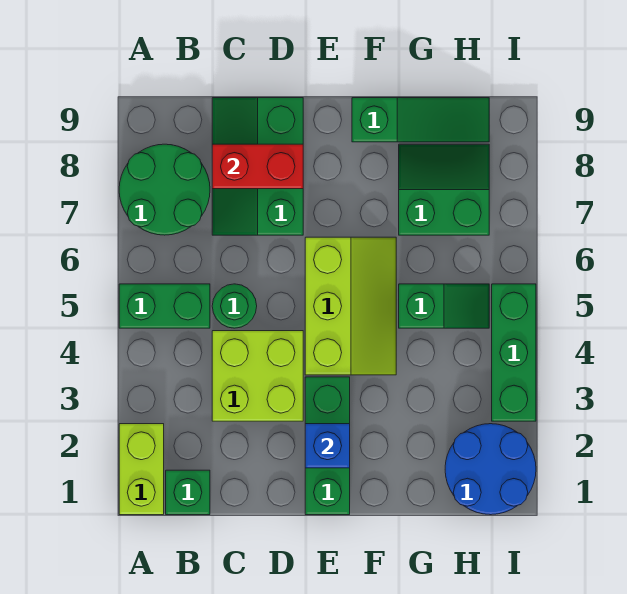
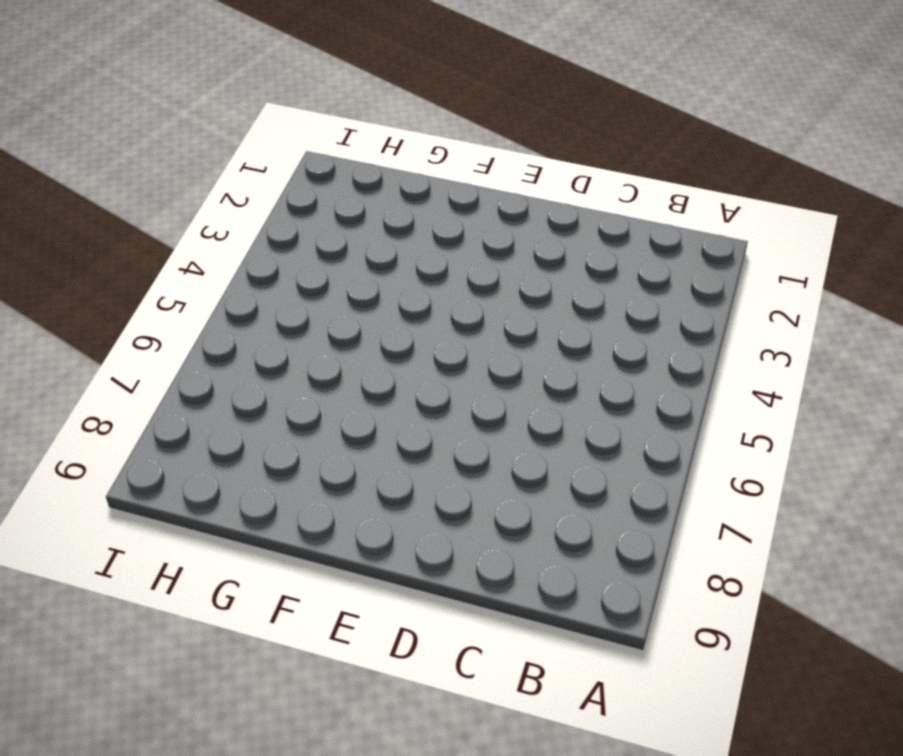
none -> lime 1x2 brick [119,424,164,515]
none -> green 1x2 brick [119,284,210,328]
none -> green 2x2 round brick [119,144,210,235]

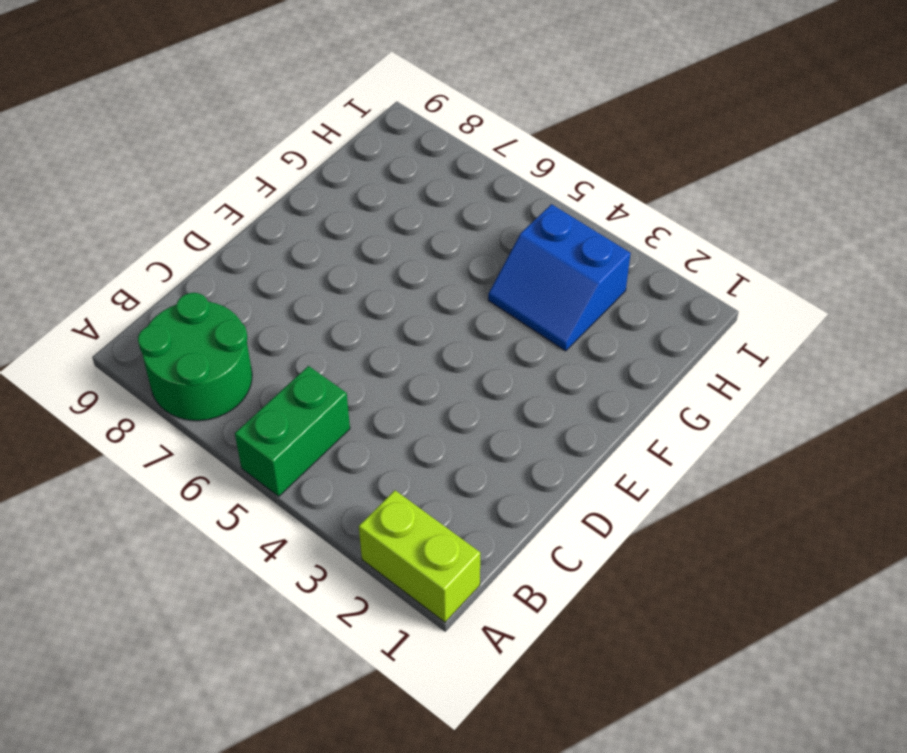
blue 2x2 slope [488,204,631,351] -> none
none -> green 1x1 brick [166,470,210,515]
none -> lime 2x2 brick [212,331,303,421]
none -> green 1x1 round brick [212,284,257,328]

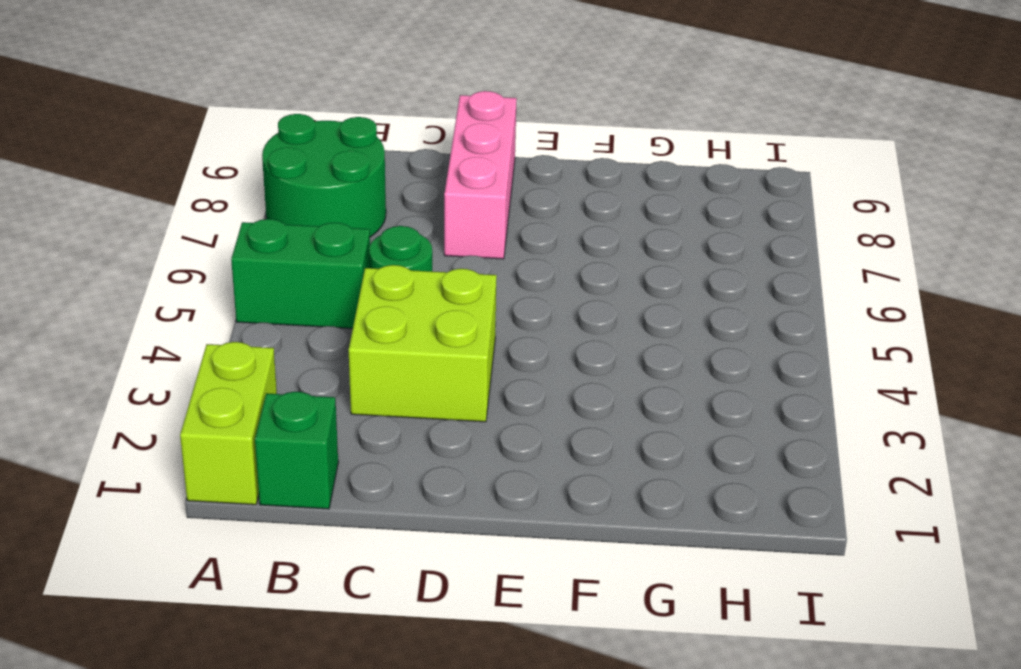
pink 1x3 brick [444,91,517,259] -> green 2x3 slope [212,98,303,235]
none -> green 1x3 brick [305,377,350,515]
none -> lime 2x3 slope [305,237,396,375]
none -> green 1x3 slope [352,98,489,142]

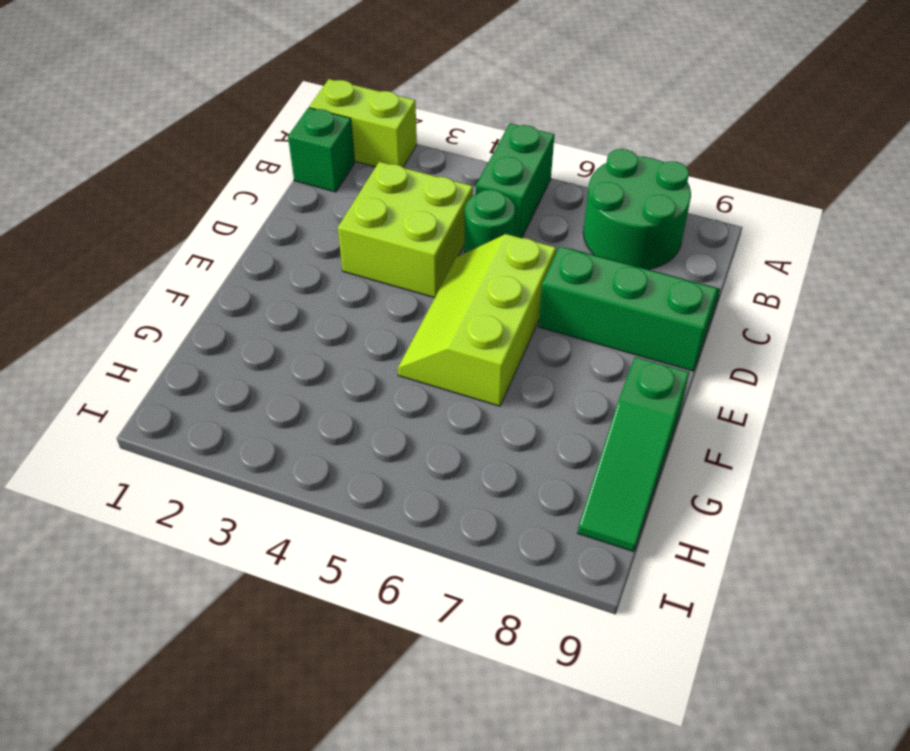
lime 2x3 slope [398,234,556,406] -> lime 2x3 slope turned to [305,237,396,375]
none -> green 1x3 brick [305,377,350,515]
none -> green 1x2 slope [399,284,489,328]
none -> green 2x2 slope [399,144,489,235]

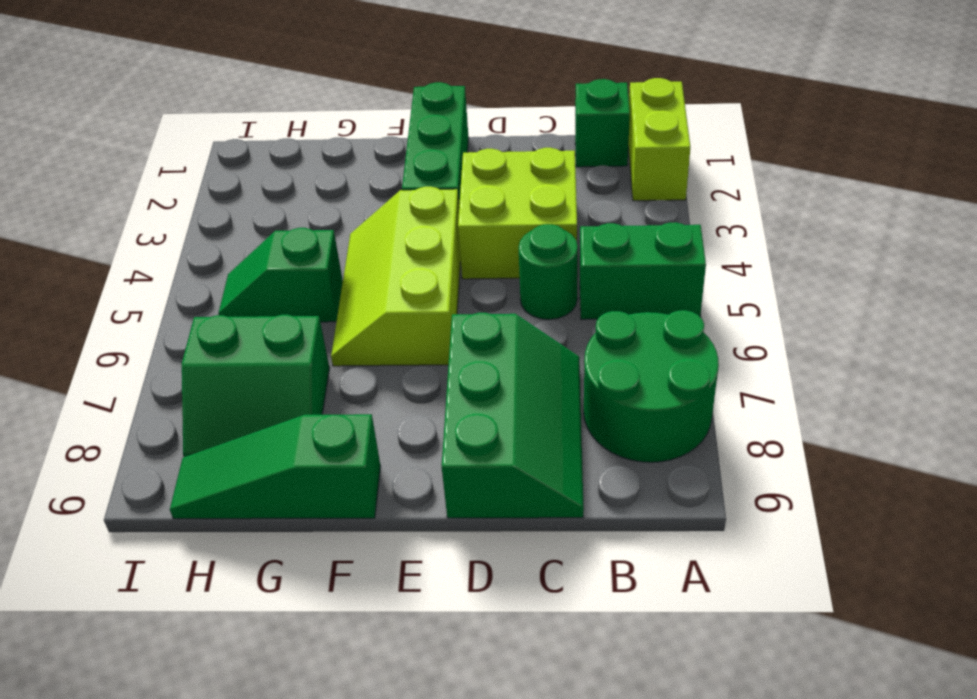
none -> blue 2x2 round brick [445,424,536,515]
none -> green 1x3 brick [492,284,536,421]
none -> red 1x2 brick [212,144,303,189]

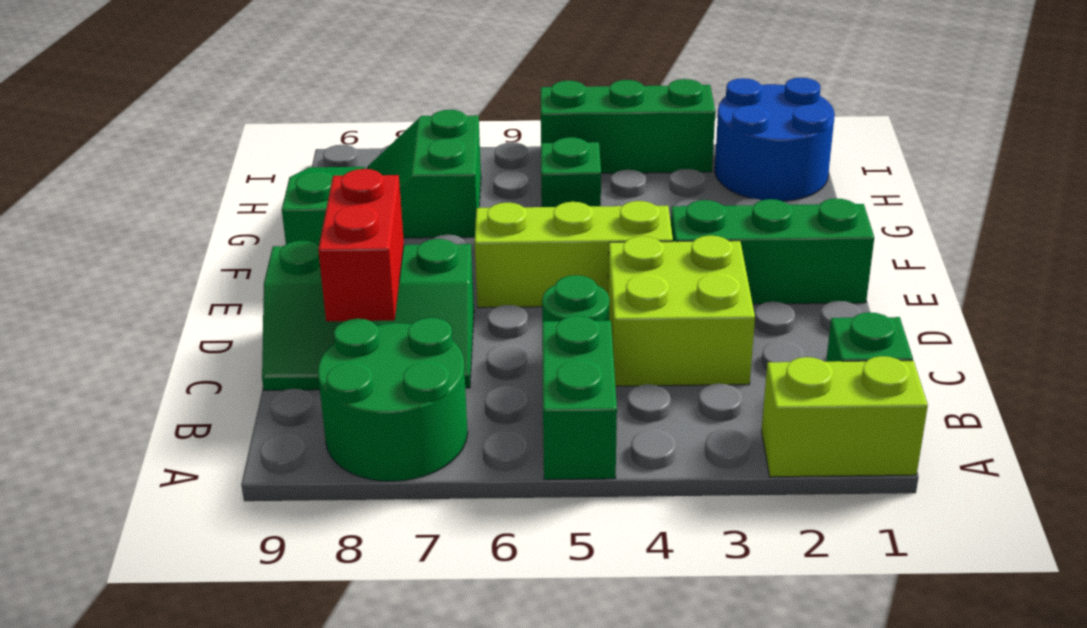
none -> blue 1x1 brick [305,424,350,468]

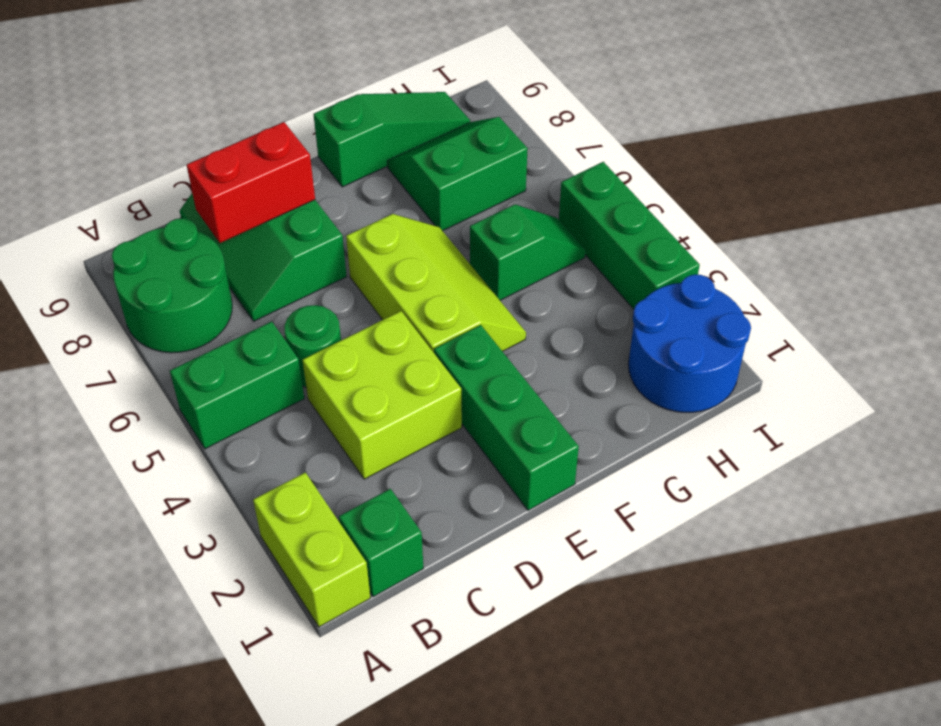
none -> blue 1x1 brick [305,424,350,468]

